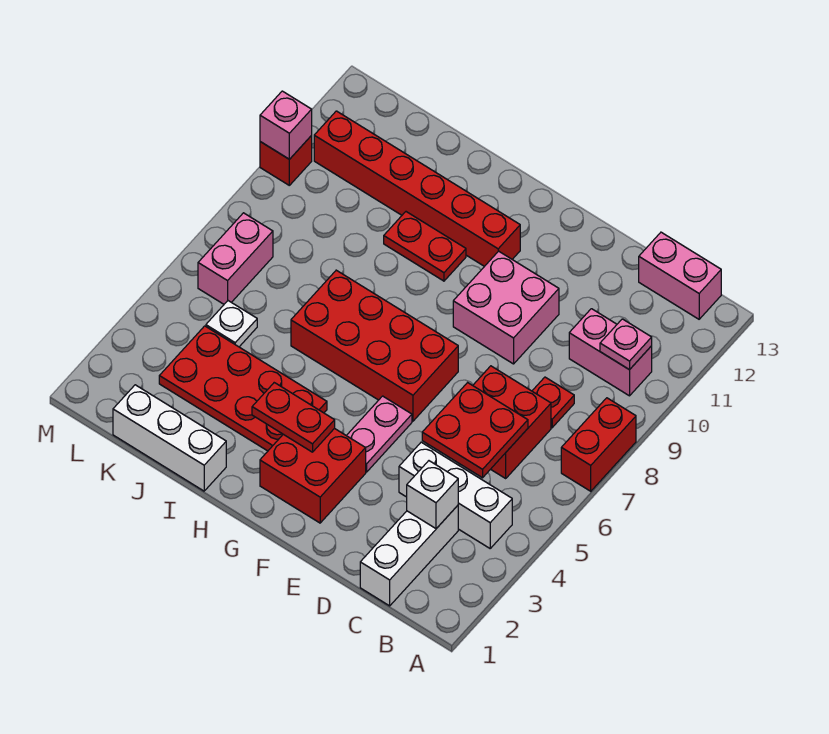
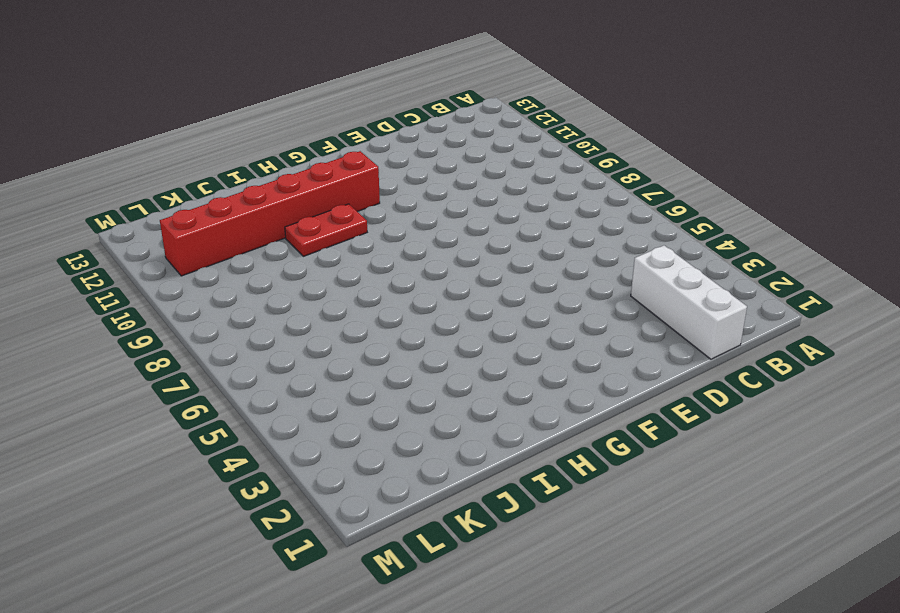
none -> red 1x2 brick [561,398,636,491]
none -> white 1x3 brick [399,442,512,548]
none -> pink 1x2 brick [569,309,652,396]

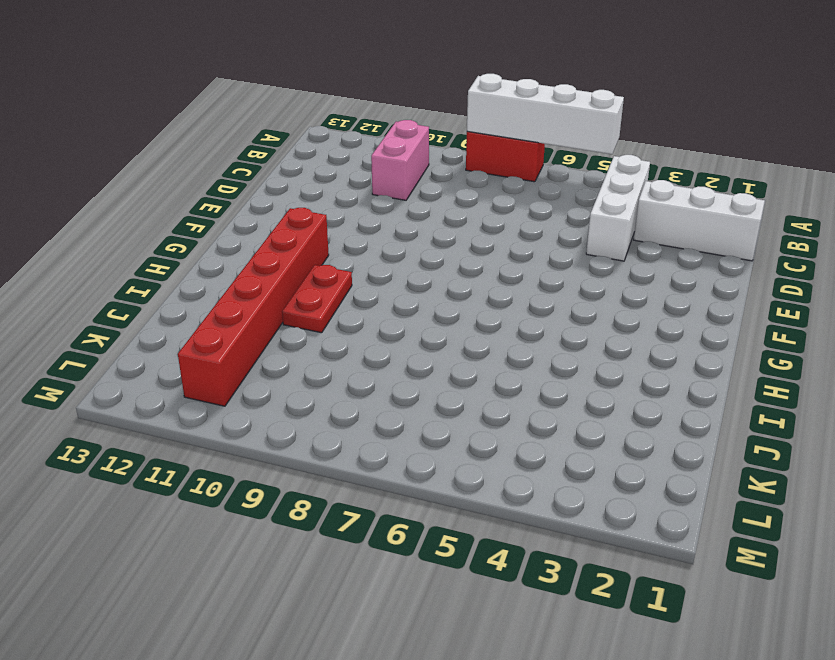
white 1x4 brick [467,74,624,154] -> none
none -> pink 1x2 brick [639,232,721,319]
none -> red 2x2 brick [473,366,551,478]
none -> red 1x1 plate [532,377,574,428]

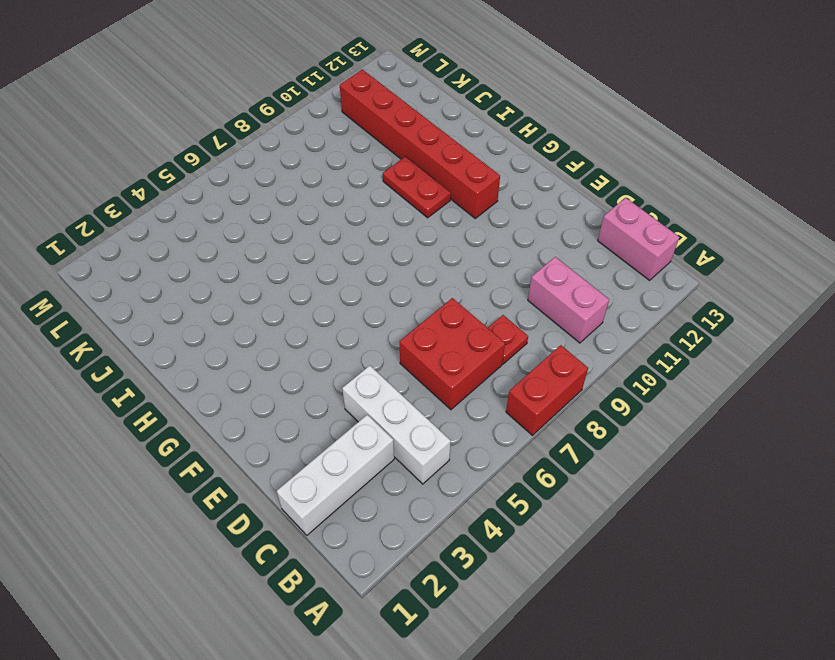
none -> pink 2x2 brick [453,251,559,364]
none -> red 2x2 brick [260,428,366,523]
none -> pink 1x2 plate [346,396,412,472]

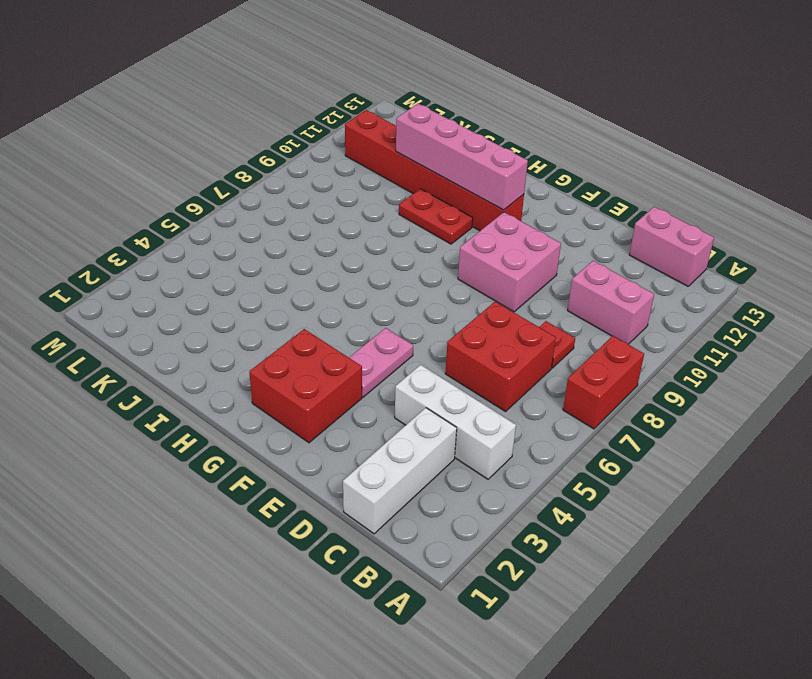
pink 1x4 brick [396,104,528,210] -> none
none -> red 2x4 brick [291,270,458,421]
none -> red 2x4 plate [159,326,327,451]
none -> white 1x3 brick [113,385,226,491]

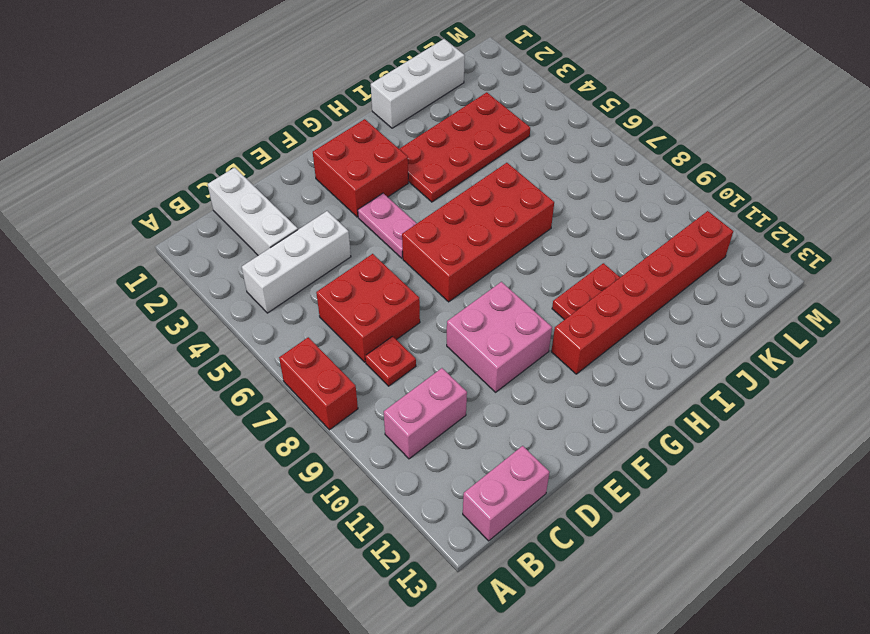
none -> white 1x1 plate [206,301,257,347]
none -> pink 1x2 brick [198,213,273,304]
none -> red 1x1 brick [260,136,312,185]

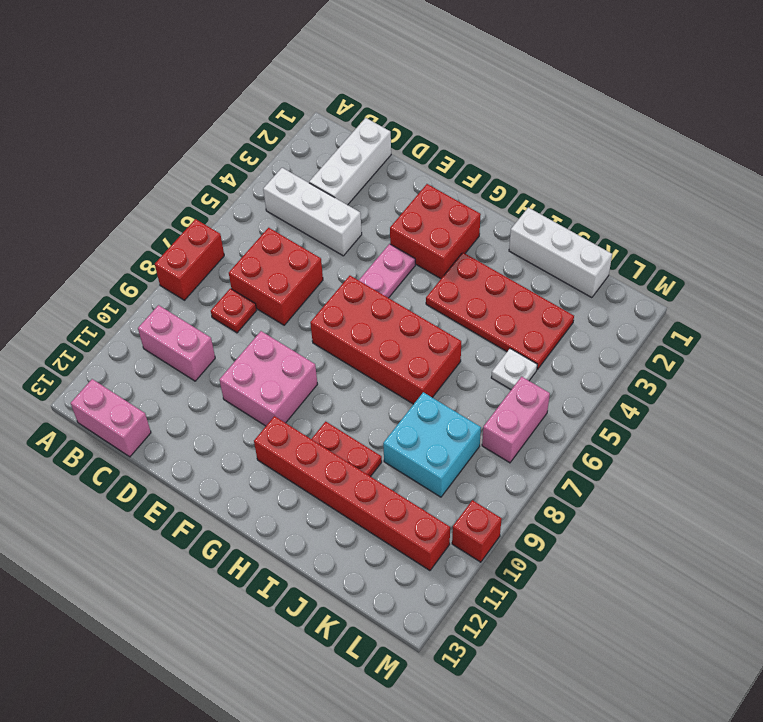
cyan 2x2 brick [383,392,481,497] -> none
none -> pink 1x1 plate [600,319,652,370]
none -> white 1x1 brick [407,461,458,529]
none -> red 2x2 plate [422,383,528,478]

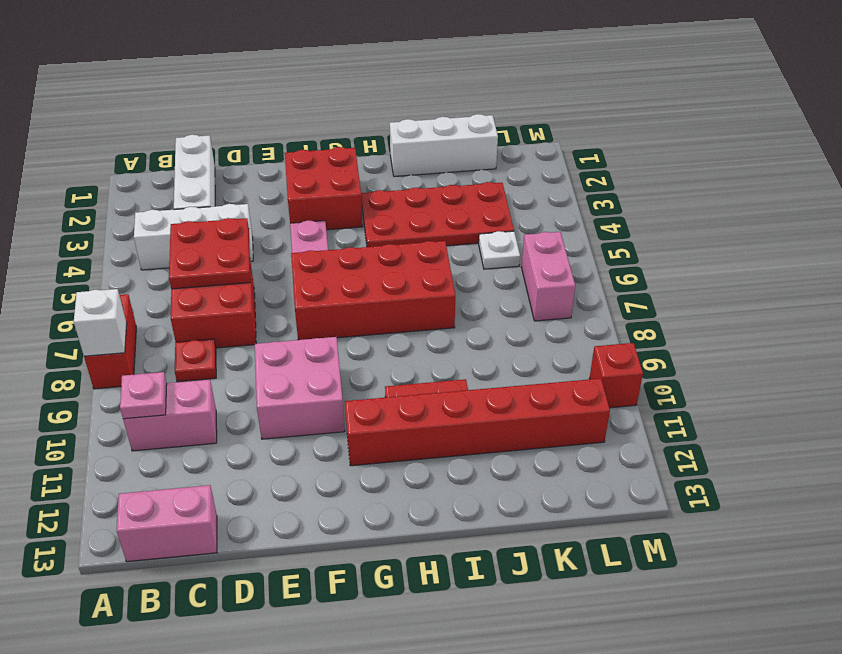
white 1x1 brick [74,289,127,356] -> white 1x1 brick moved to [407,461,458,529]
none -> red 1x2 plate [252,383,335,452]
none -> pink 1x1 brick [260,91,312,159]

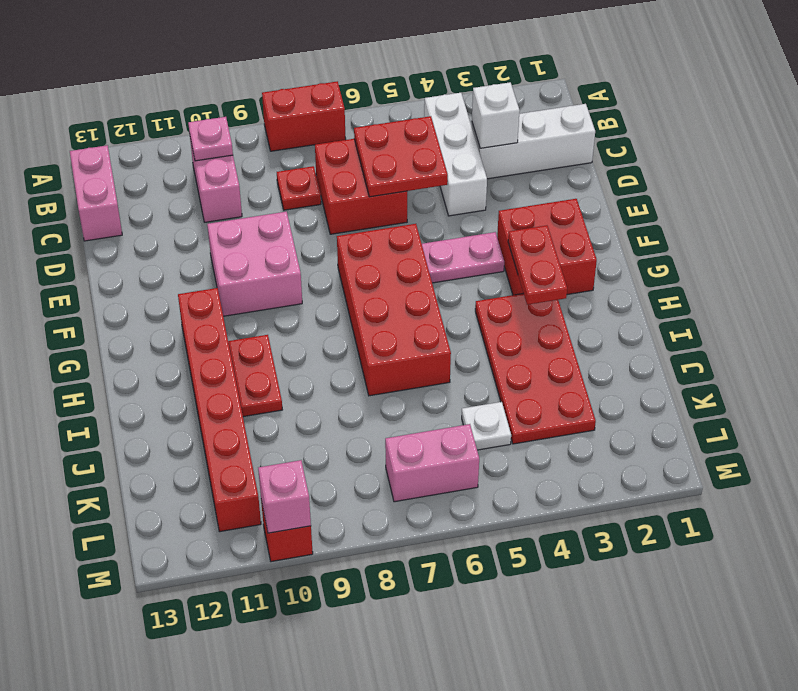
none -> white 1x3 brick [113,385,226,491]

